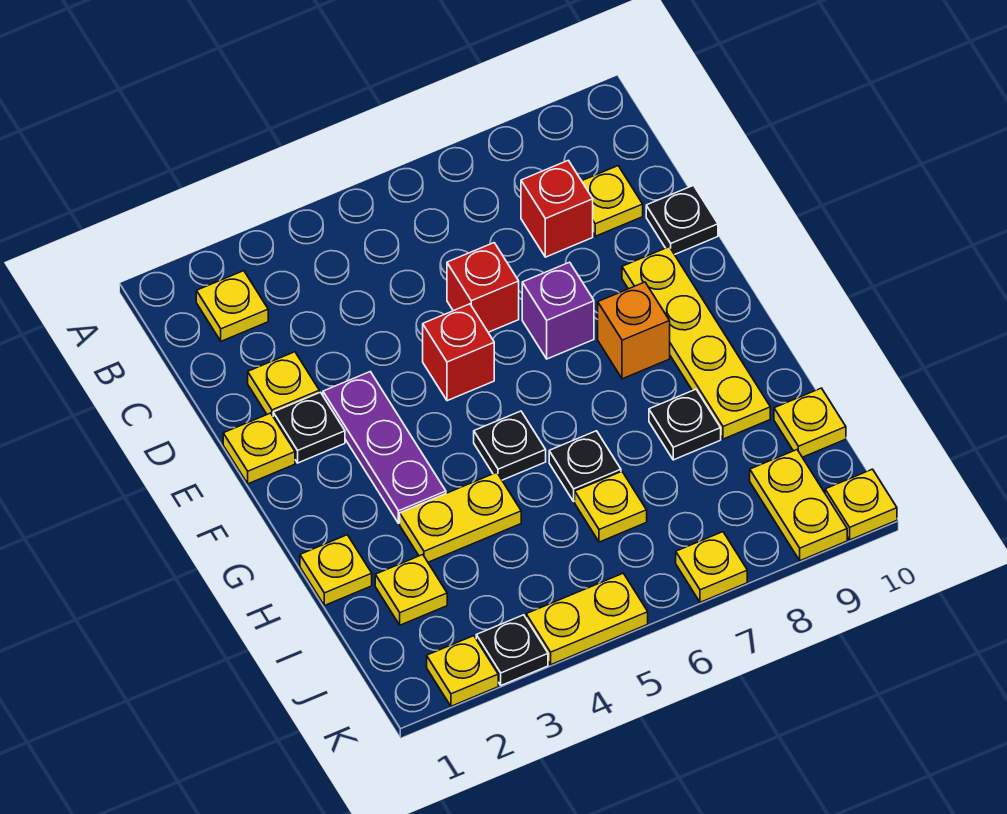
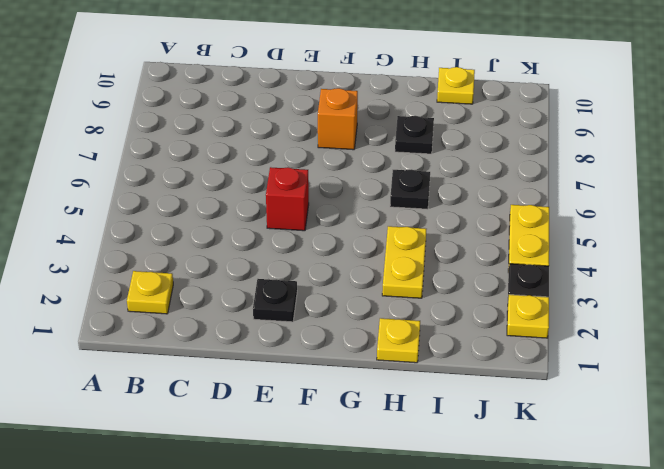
none -> red 1x1 brick [521,160,593,257]
none -> yellow 1x1 plate [582,166,643,236]
none -> yellow 1x1 plate [248,352,319,416]

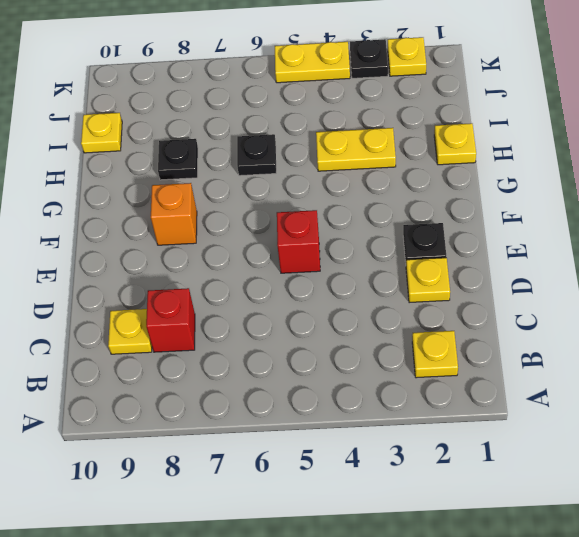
none -> red 1x1 brick [447,243,519,332]
none -> black 1x1 plate [646,185,718,255]
none -> yellow 1x1 plate [223,413,295,484]

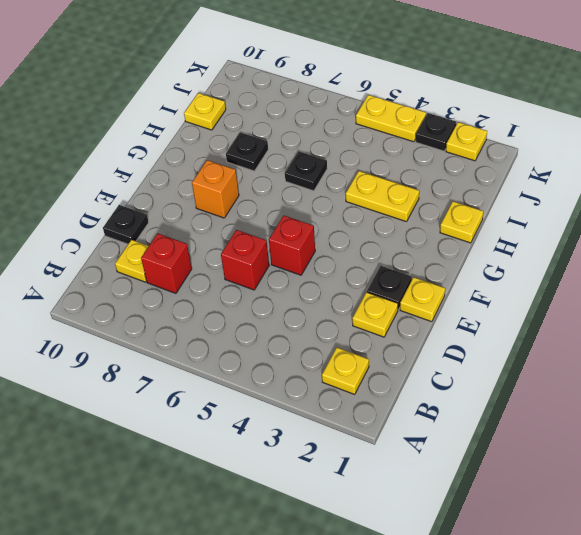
none -> purple 1x3 plate [323,372,446,523]
none -> purple 1x1 brick [522,262,594,359]
none -> yellow 1x4 plate [622,247,770,439]

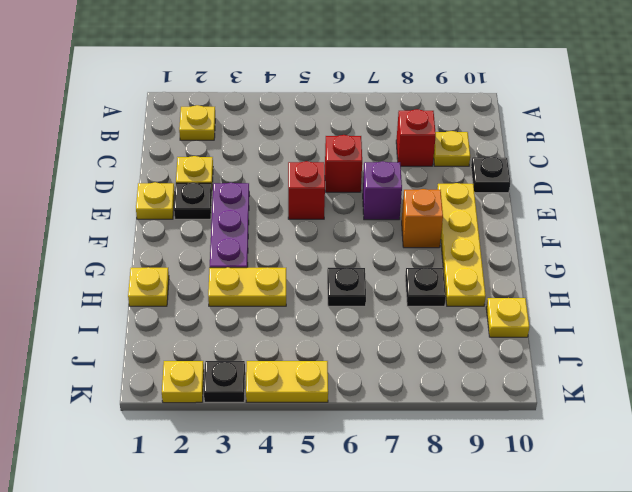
none -> black 1x1 plate [474,411,546,480]
none -> yellow 1x1 plate [375,555,447,625]
none -> yellow 1x1 plate [575,472,647,542]

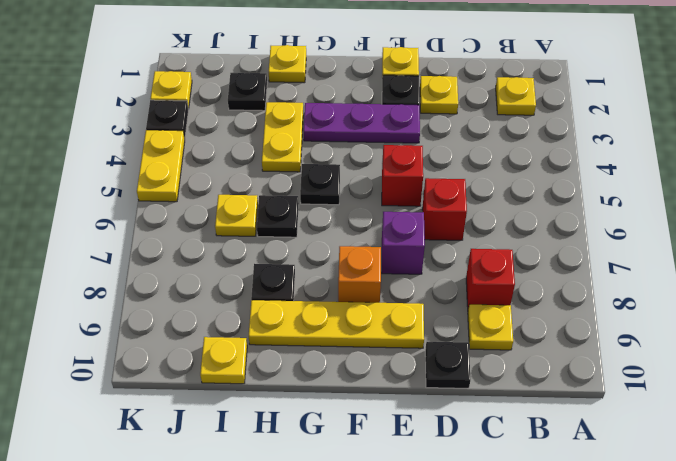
black 1x1 plate [228,73,267,111] -> yellow 1x1 plate [375,555,447,625]
none -> yellow 1x2 plate [750,450,847,561]
none -> yellow 1x1 plate [676,532,747,602]
none -> yellow 1x1 plate [825,469,897,540]

